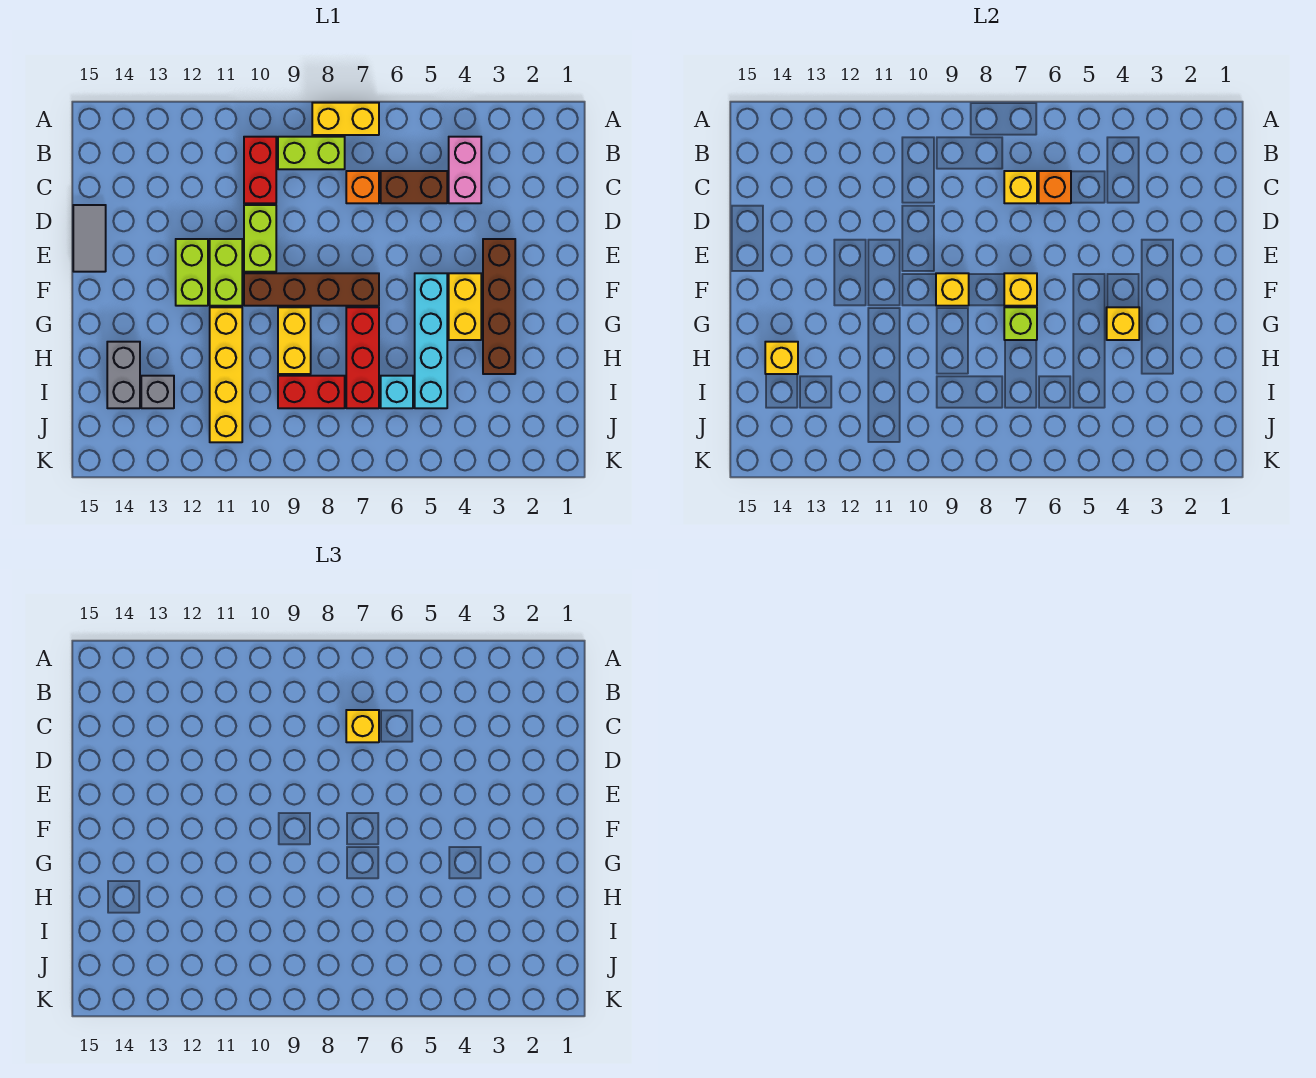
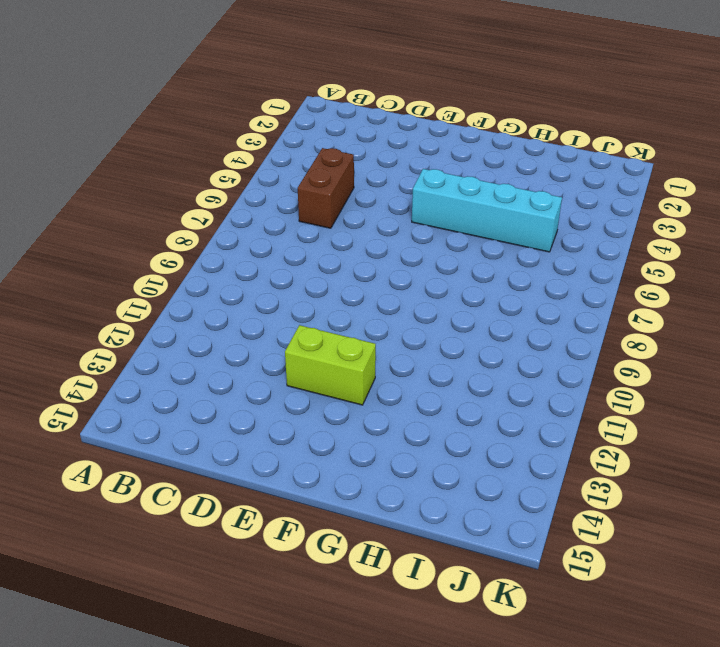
none -> yellow 1x2 brick [312,103,379,135]
none -> pink 1x2 brick [449,137,481,203]
none -> lime 1x2 brick [278,137,345,169]

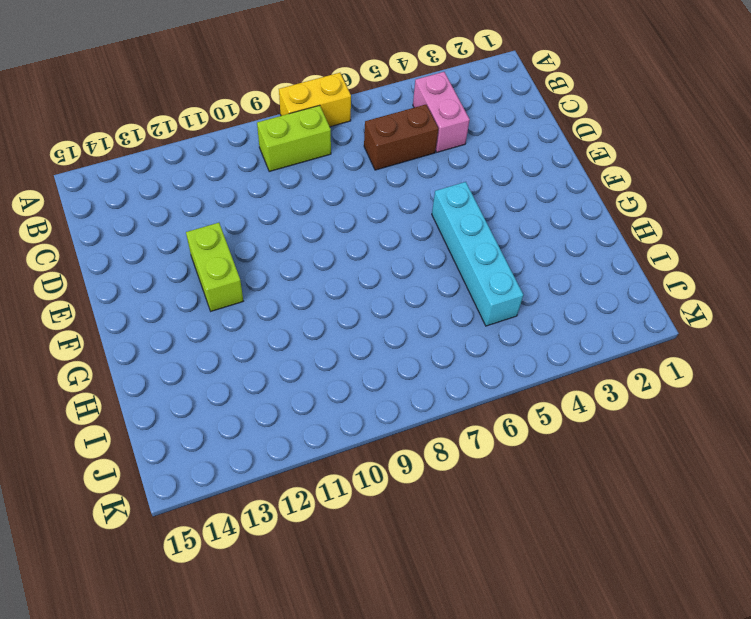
none -> red 1x2 brick [244,137,276,203]
none -> orange 1x1 brick [346,171,379,203]
none -> lime 1x2 brick [244,205,276,272]

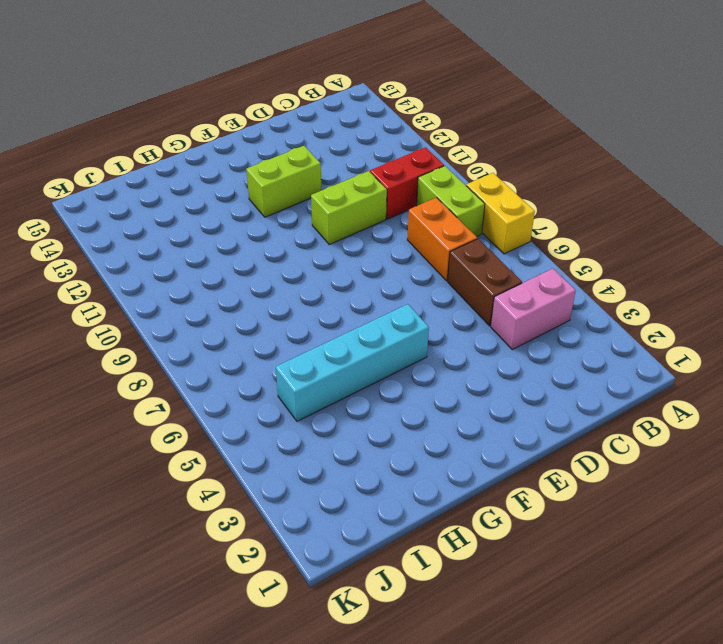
orange 1x2 brick [407,197,477,281] -> orange 1x1 brick [346,171,379,203]
none -> grey 1x2 tile [73,205,106,272]
none -> brown 1x4 brick [483,239,515,374]
none -> lime 1x2 brick [210,239,242,306]

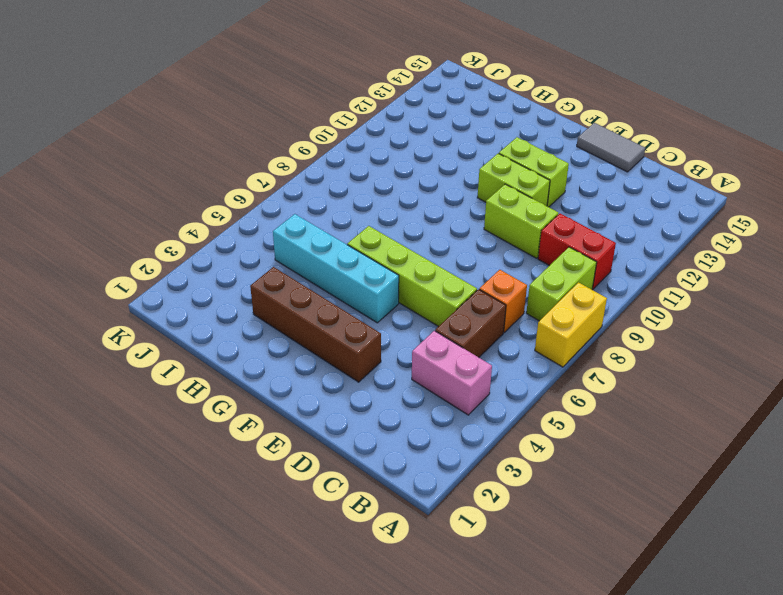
lime 1x4 brick [347,226,477,327] -> none
none -> yellow 1x2 brick [449,273,481,340]
none -> brown 1x4 brick [244,273,379,306]
none -> red 1x3 brick [346,307,379,408]

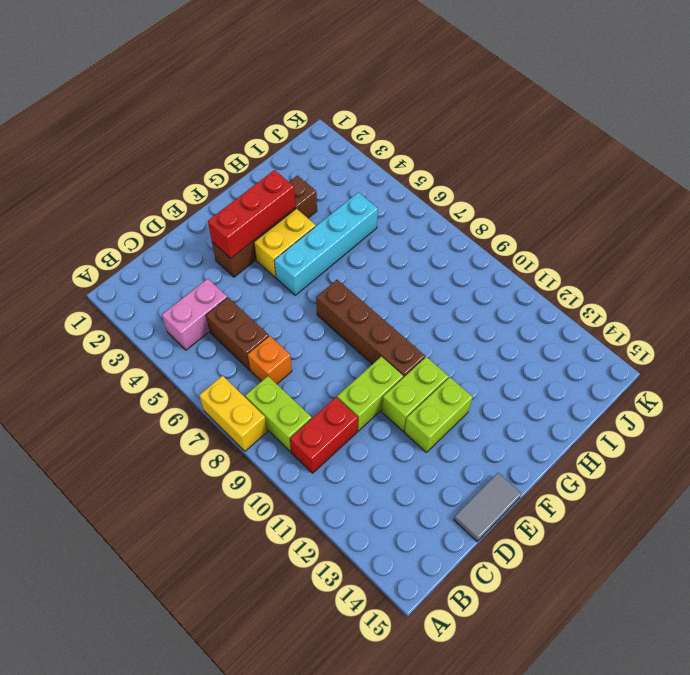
red 1x3 brick [208,170,295,258] -> red 1x3 brick moved to [346,307,379,408]
none -> yellow 1x2 brick [278,307,311,374]
none -> yellow 1x4 brick [210,307,242,442]
none -> grey 1x2 brick [107,342,140,408]

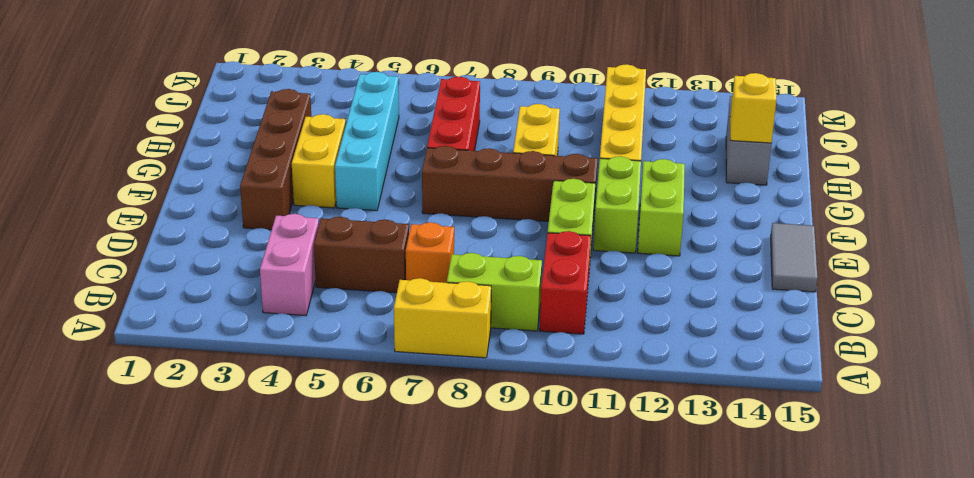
none -> cyan 1x1 brick [381,376,413,408]
none -> red 1x2 brick [278,376,345,408]
none -> grey 1x1 brick [141,376,174,408]

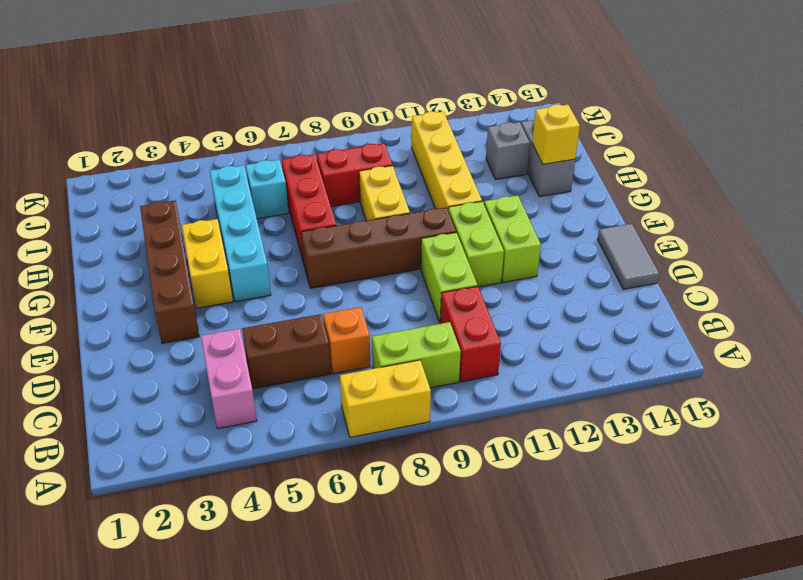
none -> orange 1x1 brick [1039,171,1071,203]
none -> yellow 1x1 brick [1004,171,1037,203]
none -> yellow 1x1 brick [1004,273,1037,306]

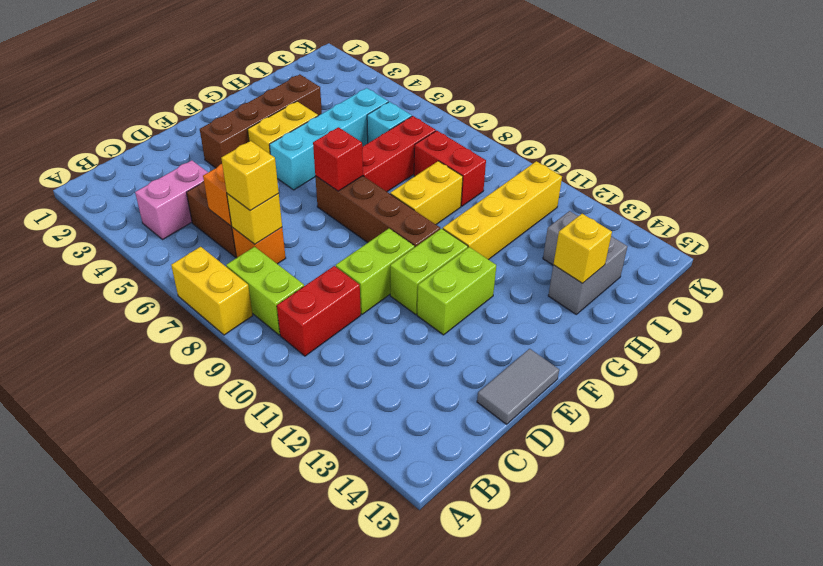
red 1x1 brick [313,127,363,191] -> yellow 1x1 brick [1004,273,1037,306]
none -> yellow 1x1 brick [936,273,969,306]
none -> yellow 1x1 brick [1107,307,1139,340]
none -> lime 1x1 brick [1004,307,1037,340]

